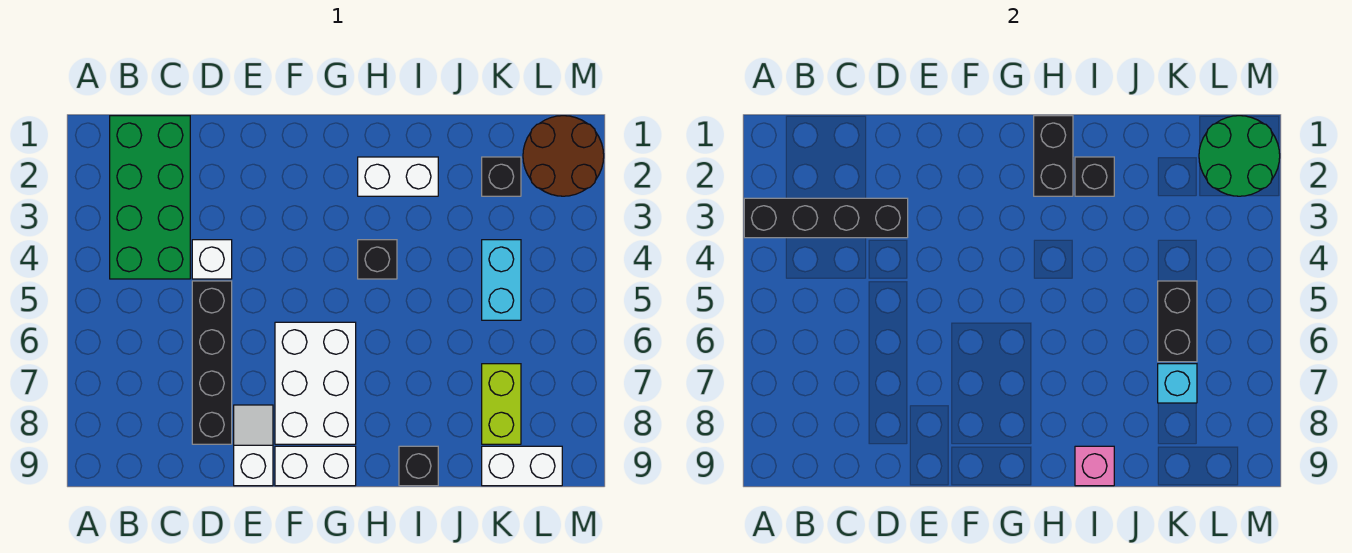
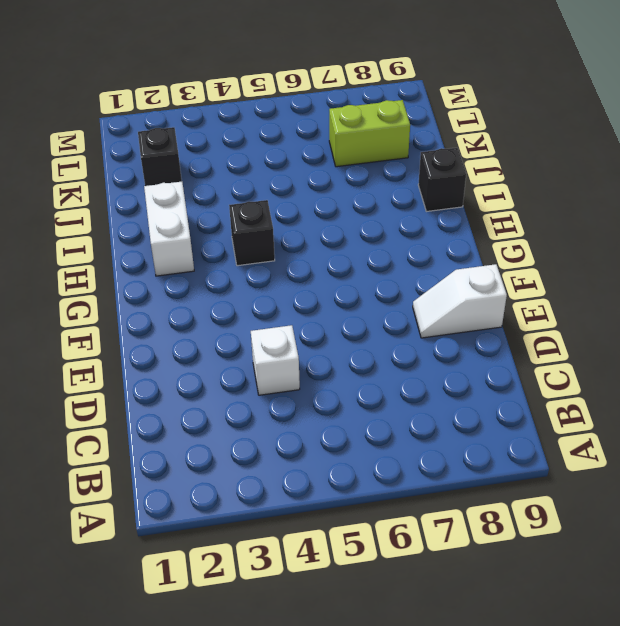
none -> green 2x4 brick [110,116,190,279]
none -> black 1x4 brick [192,281,232,444]
none -> white 2x3 brick [275,322,356,444]

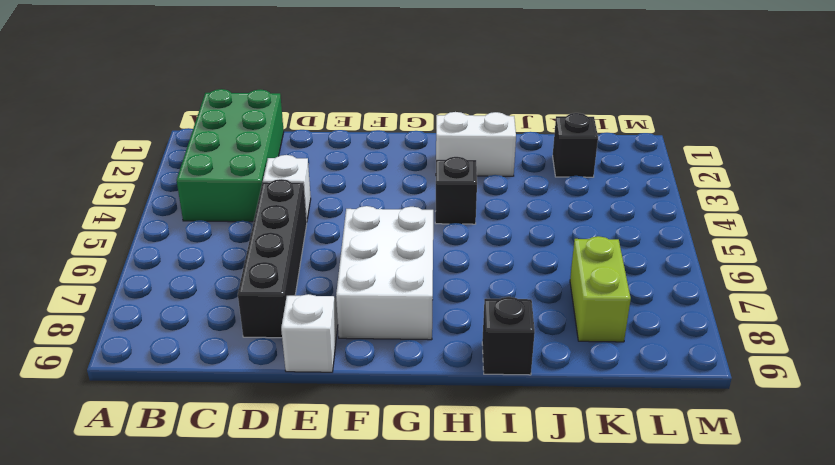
none -> white 1x2 brick [275,446,356,486]
none -> cyan 1x2 brick [482,240,521,320]
none -> white 1x2 brick [482,446,562,486]

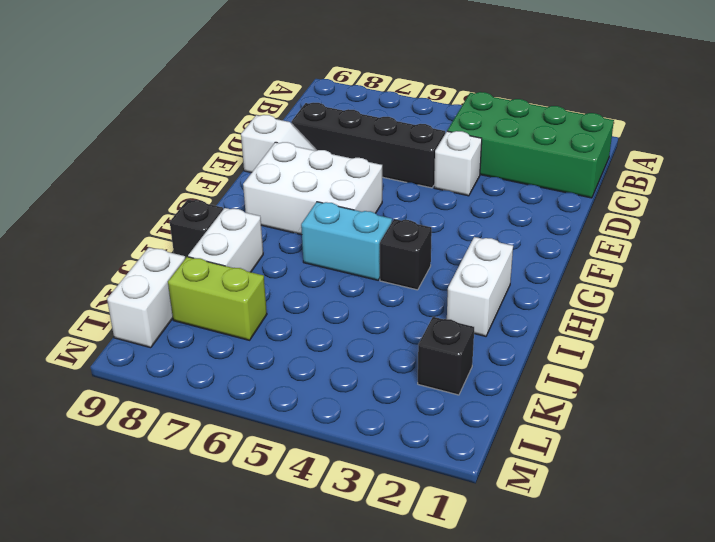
cyan 1x2 brick [301,202,392,280] -> cyan 1x2 brick moved to [482,240,521,320]
white 1x2 brick [188,208,263,272] -> white 1x2 brick moved to [275,446,356,486]
none -> brown 2x2 round brick [523,116,604,196]
none -> black 1x4 brick [744,198,908,238]
none -> black 1x2 brick [1034,116,1073,196]

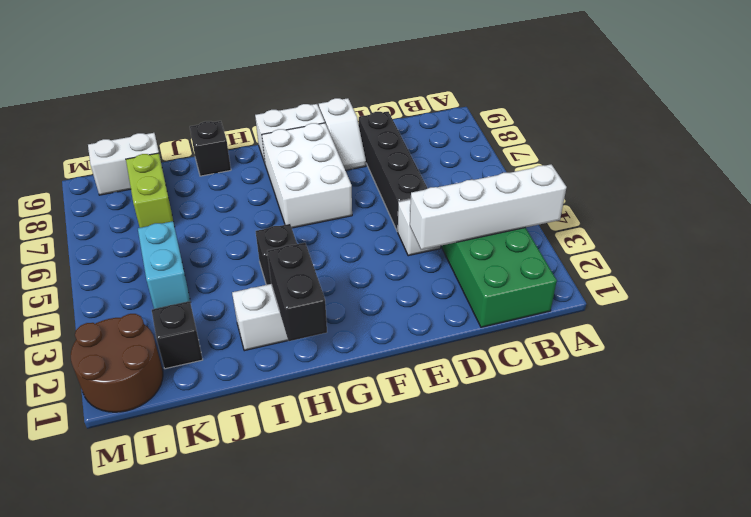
white 1x4 brick [410,164,567,250] -> black 1x4 brick [744,198,908,238]
none -> black 1x1 brick [1075,157,1114,196]
none -> pink 1x1 brick [1075,446,1114,486]
none -> black 1x2 brick [1158,281,1197,362]

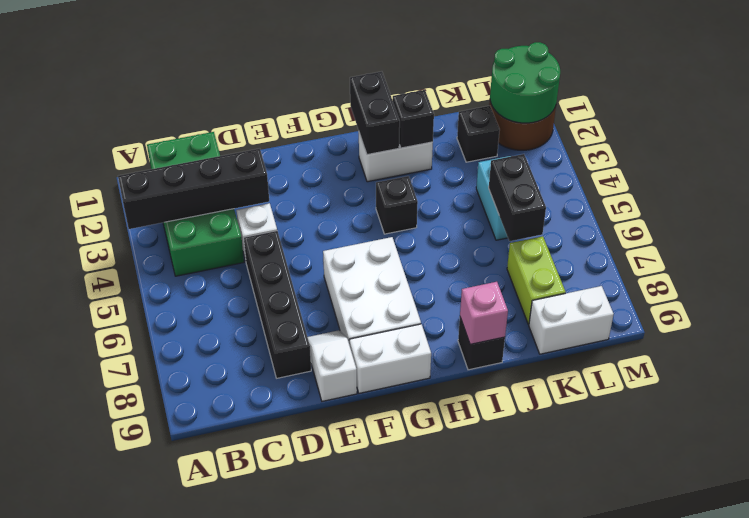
none -> cyan 1x1 brick [1158,364,1197,403]

